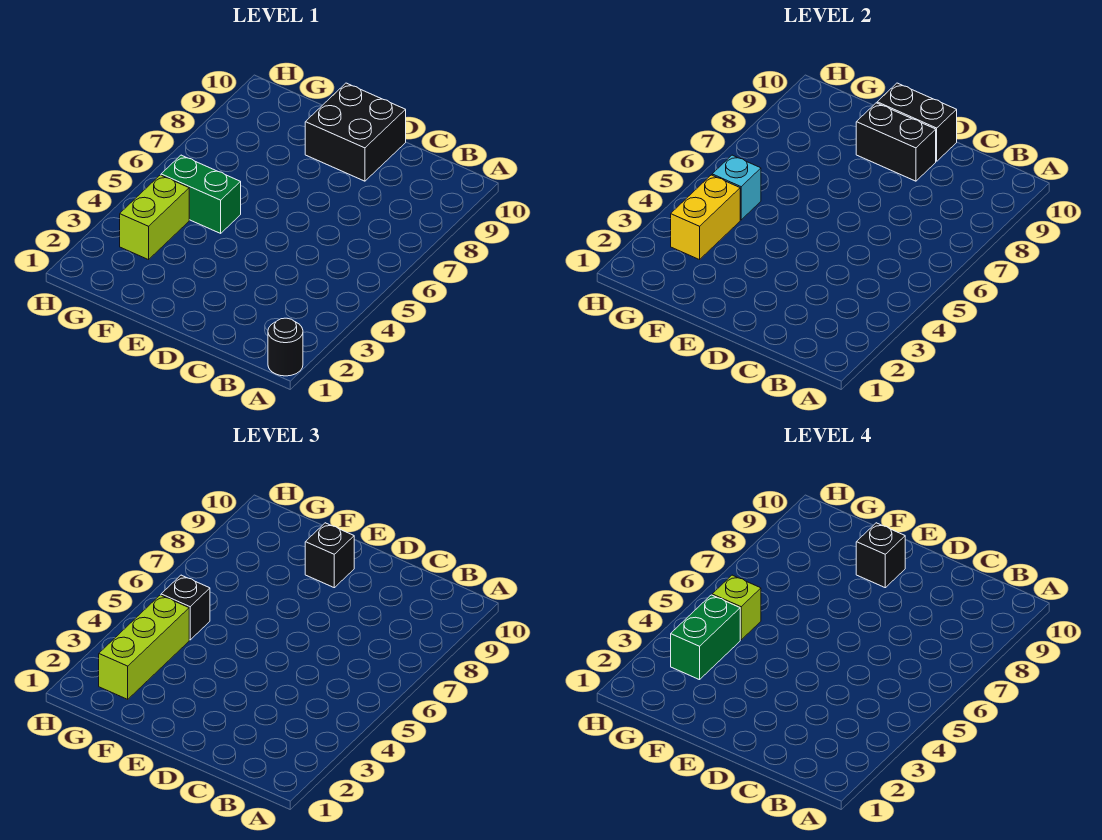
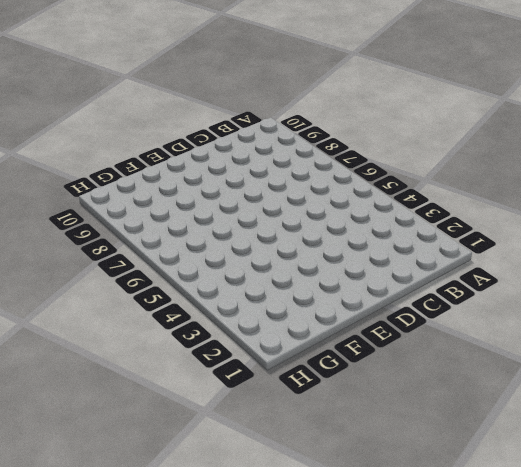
none -> black 1x1 round brick [268,318,303,376]
none -> black 2x2 brick [305,83,406,181]
none -> green 1x2 brick [161,155,241,233]

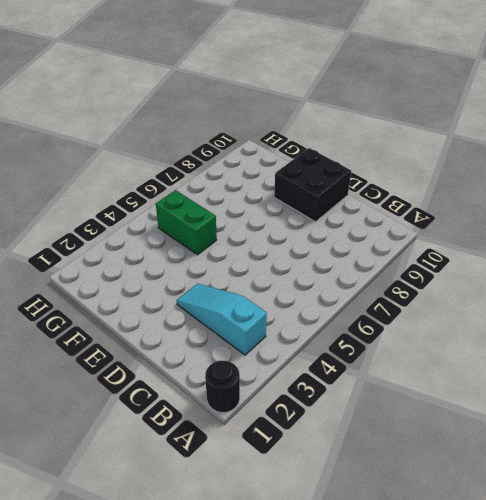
cyan 1x3 slope [177,283,267,355] -> none
none -> lime 1x2 brick [120,175,189,260]
none -> black 1x2 brick [856,103,936,181]
none -> black 1x2 brick [877,83,957,161]

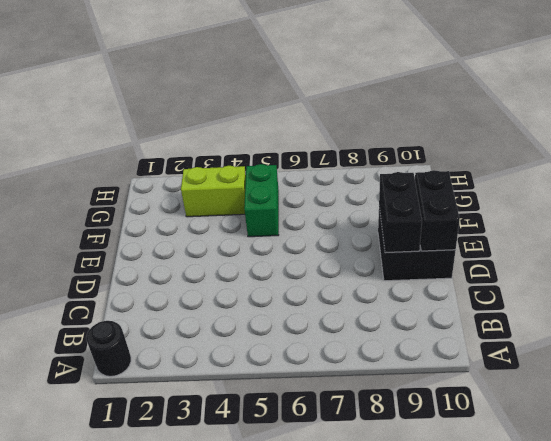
none -> yellow 1x2 brick [671,175,740,260]
none -> cyan 1x1 brick [712,155,761,220]
none -> black 1x1 brick [305,523,354,588]

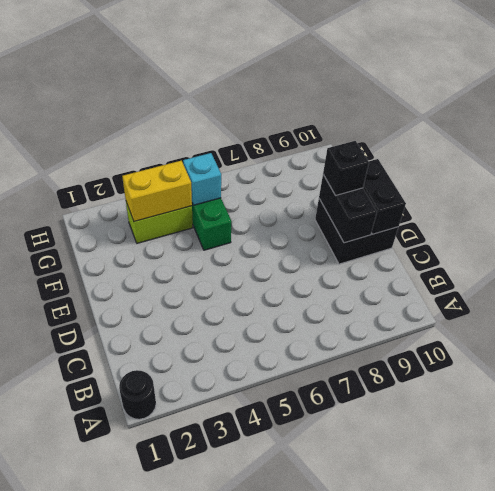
none -> lime 1x3 brick [99,595,189,699]
none -> black 1x1 brick [161,575,210,640]
none -> black 1x1 brick [856,523,905,588]

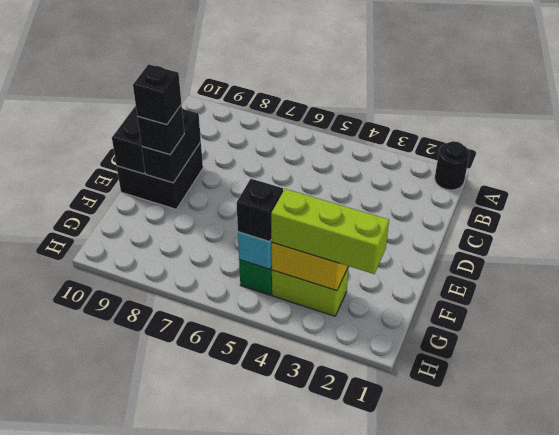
none -> green 1x2 brick [671,595,740,680]
none -> lime 1x1 brick [712,575,761,640]

